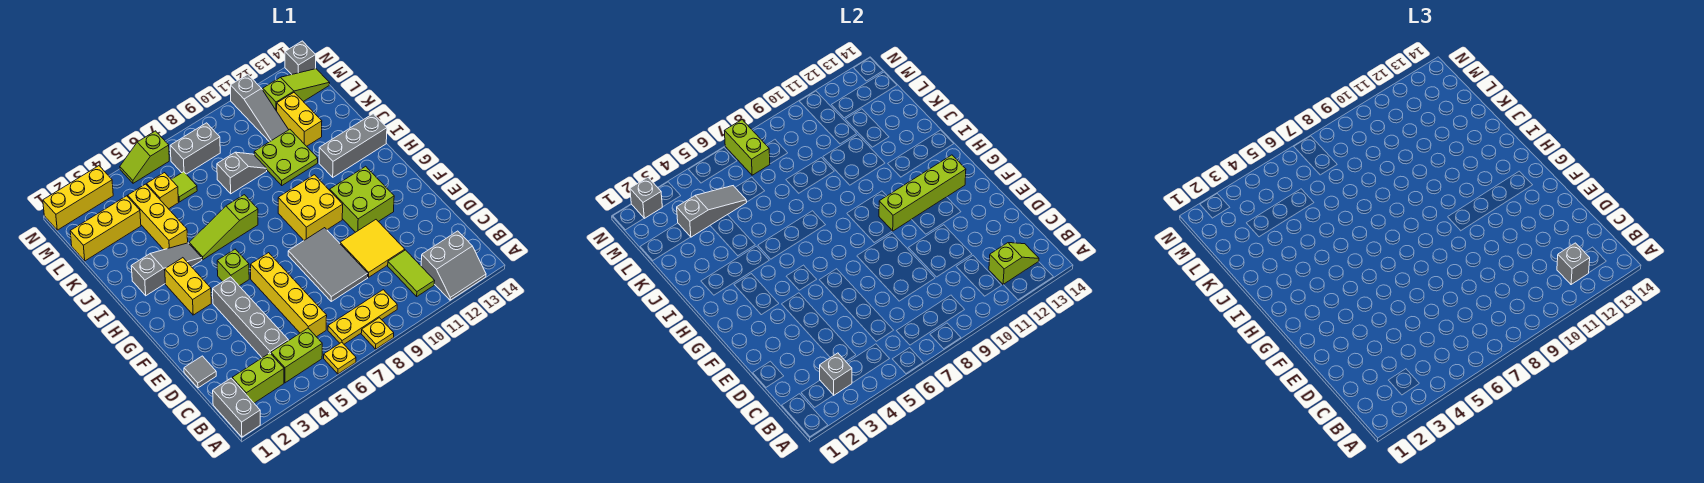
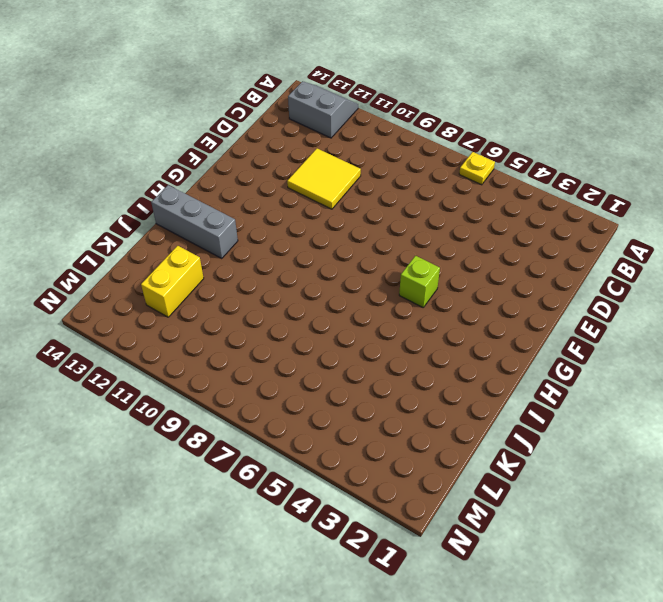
none -> grey 1x2 brick [213,378,260,437]
none -> yellow 1x1 plate [361,318,394,349]
none -> lime 1x2 brick [232,353,284,403]
none -> lime 1x2 brick [271,328,322,383]

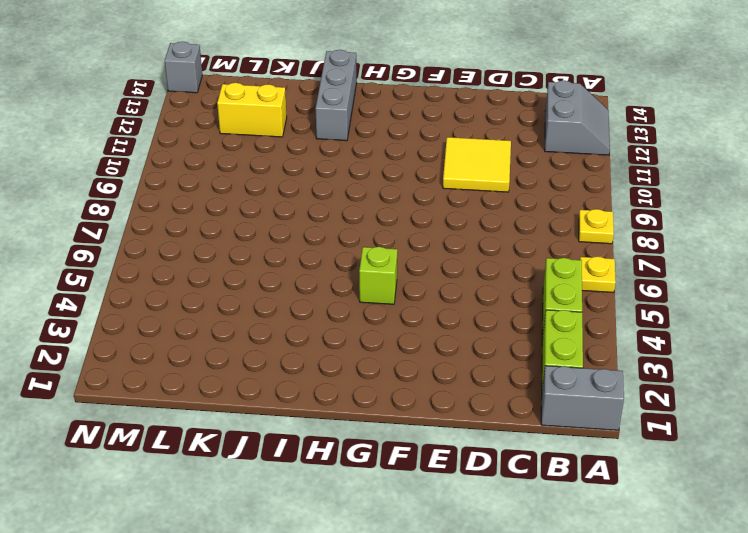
none -> yellow 1x3 plate [328,290,397,344]
none -> lime 1x2 tile [388,250,434,296]
none -> grey 1x4 brick [213,277,288,358]
none -> yellow 1x4 brick [251,253,327,337]

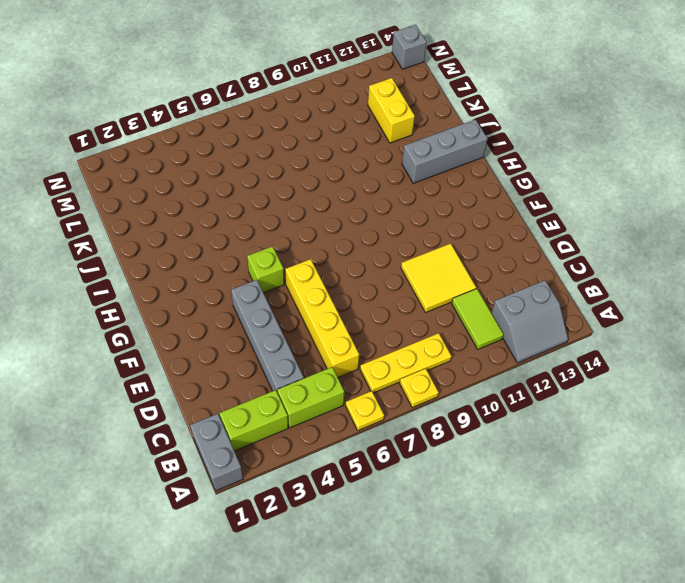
none -> grey 1x1 tile [184,356,216,388]
none -> grey 2x3 tile [288,228,368,301]
none -> lime 2x2 brick [330,166,394,232]
none -> yellow 1x2 brick [165,258,211,315]

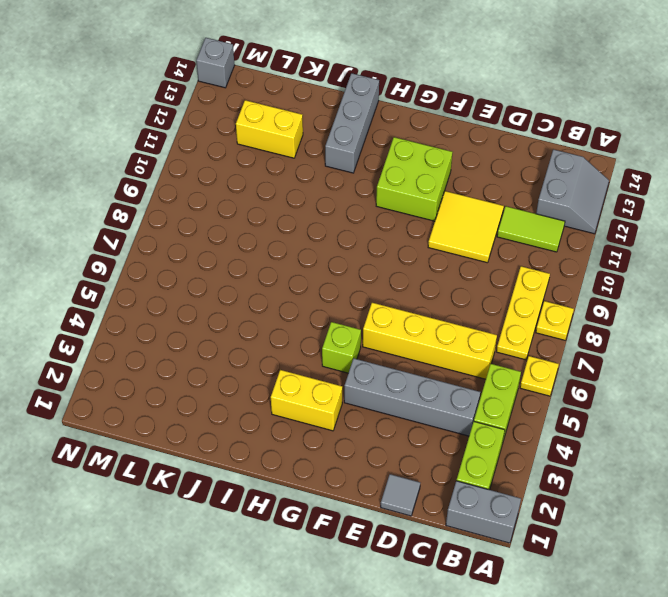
none -> grey 2x3 tile [288,228,368,301]
none -> yellow 2x2 brick [278,175,343,240]
none -> grey 1x3 slope [131,243,202,296]
none -> lime 1x3 slope [189,195,258,260]

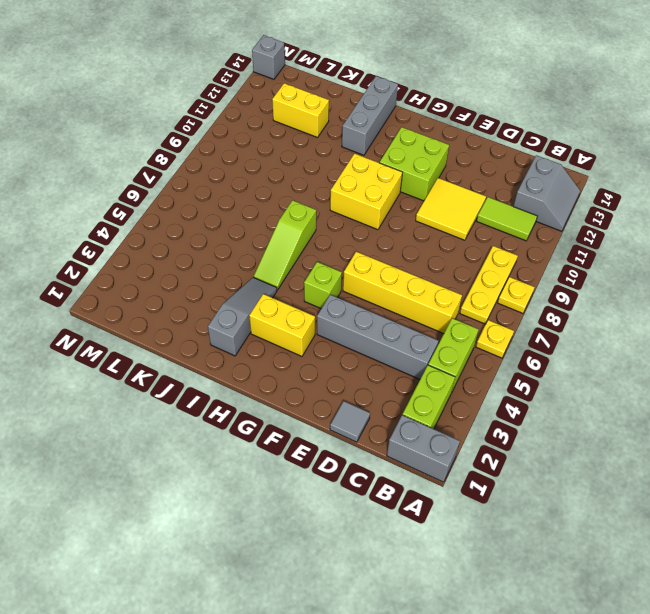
none -> grey 2x3 tile [288,228,368,301]
none -> yellow 1x3 brick [128,184,188,250]
none -> lime 2x2 plate [254,129,318,185]
none -> grey 1x2 slope [217,152,267,194]

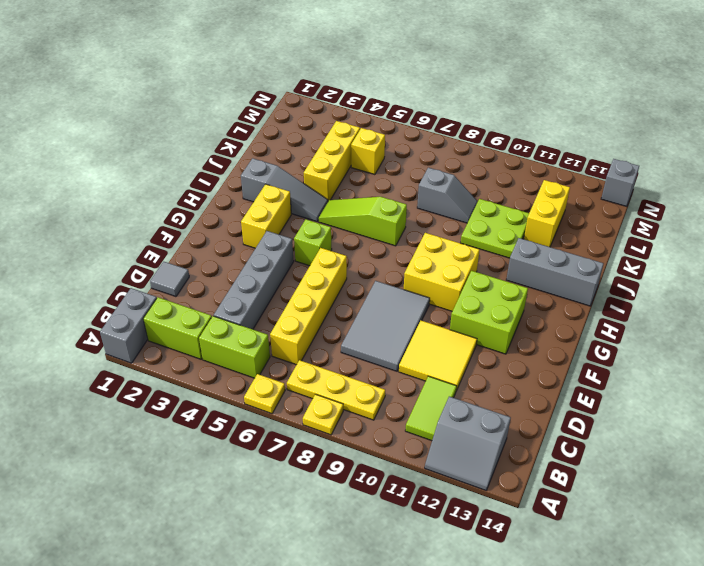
none -> yellow 1x3 brick [70,196,141,261]
none -> lime 1x1 tile [171,172,197,202]
none -> grey 1x3 slope [230,74,289,142]
none -> grey 1x2 brick [170,123,220,174]

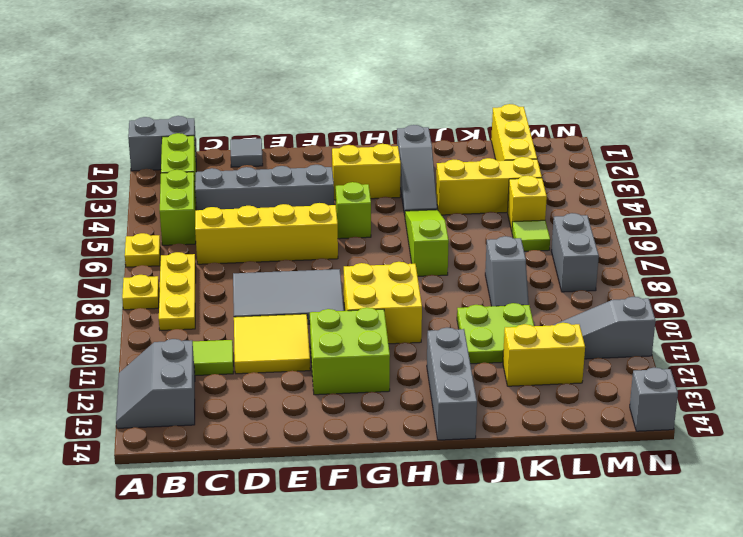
none -> lime 1x3 slope [263,69,330,111]
none -> yellow 1x3 brick [43,166,113,230]
none -> lime 1x2 slope [120,131,169,183]
none -> grey 1x1 brick [820,353,852,395]

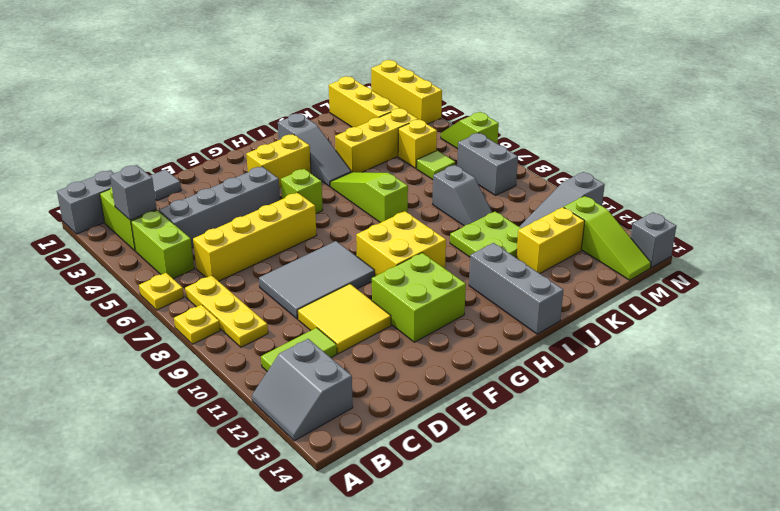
none -> lime 1x2 slope [989,243,1039,285]
none -> lime 1x4 brick [879,155,966,231]
none -> grey 1x3 slope [677,186,747,237]
none -> lime 1x2 brick [725,120,770,175]

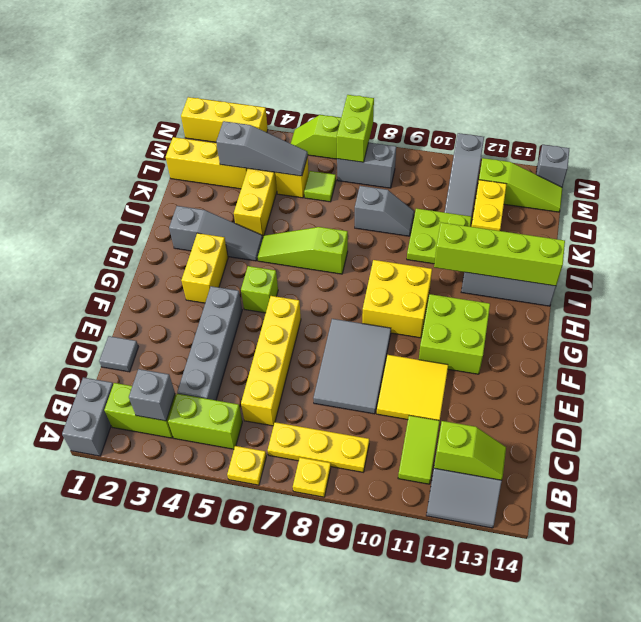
lime 1x4 brick [434,222,565,286] -> lime 1x4 brick moved to [879,155,966,231]
none -> grey 1x1 brick [630,177,662,218]
none -> grey 1x1 brick [1557,243,1590,285]

